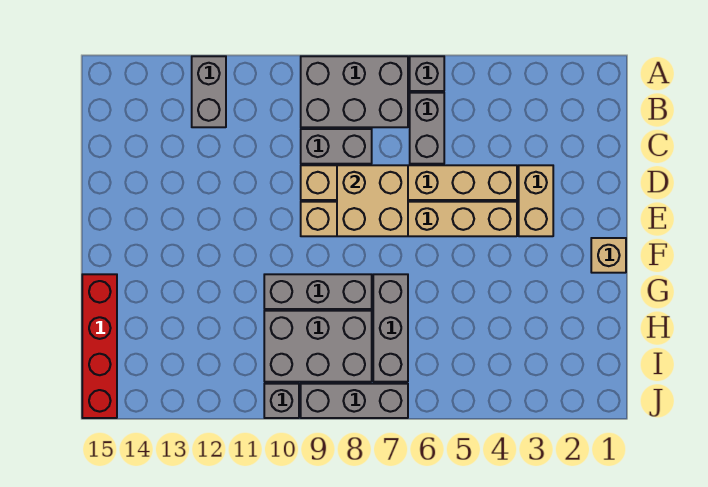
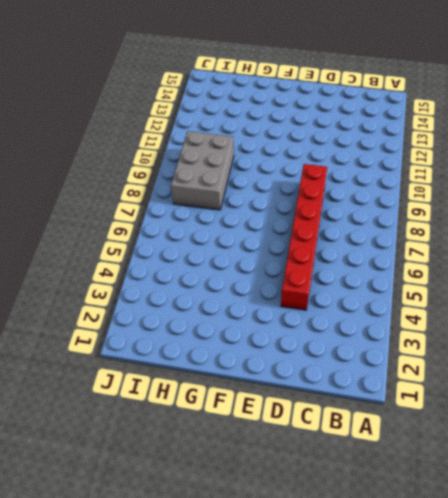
red 1x6 brick [281,164,327,310] -> tan 1x6 brick [301,165,517,200]
none -> grey 1x1 brick [410,56,444,91]
none -> grey 2x3 brick [301,56,408,127]
none -> grey 1x2 brick [192,56,226,127]

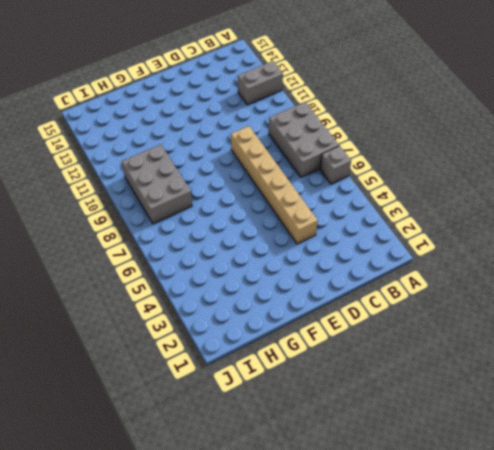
none -> grey 1x2 brick [410,93,444,164]
none -> grey 1x2 brick [301,129,372,164]
none -> tan 1x2 brick [519,165,553,236]

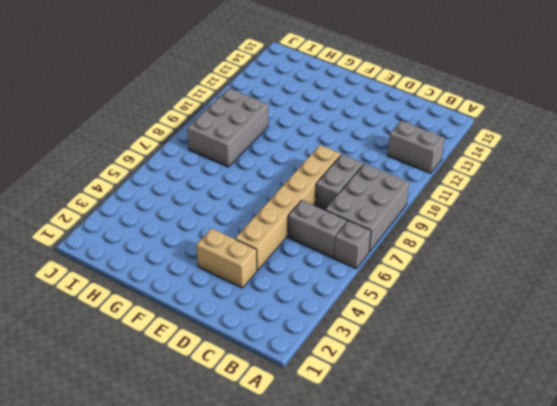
none -> tan 1x6 brick [301,202,517,236]
none -> tan 1x1 brick [591,238,626,273]
none -> grey 1x3 brick [373,274,408,382]

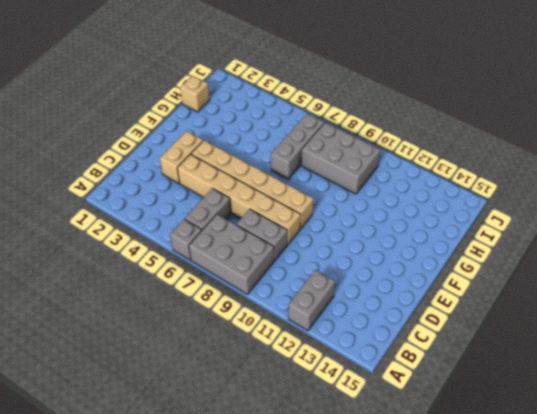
tan 1x1 brick [180,76,210,112] -> tan 1x1 brick moved to [591,238,626,273]
none -> grey 1x3 brick [264,274,372,309]
none -> red 1x4 brick [82,274,117,418]
none -> grey 1x3 brick [301,384,408,418]

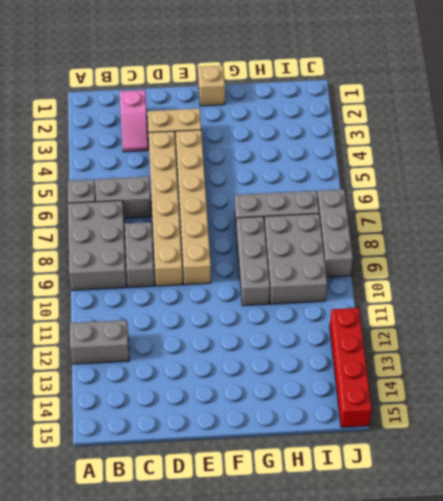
pink 1x2 slope [120,90,148,152] -> none
red 1x4 brick [330,308,372,427] -> red 1x4 brick turned to [82,274,117,418]
none -> grey 1x1 brick [264,384,299,418]
none -> tan 2x2 brick [337,165,408,236]

